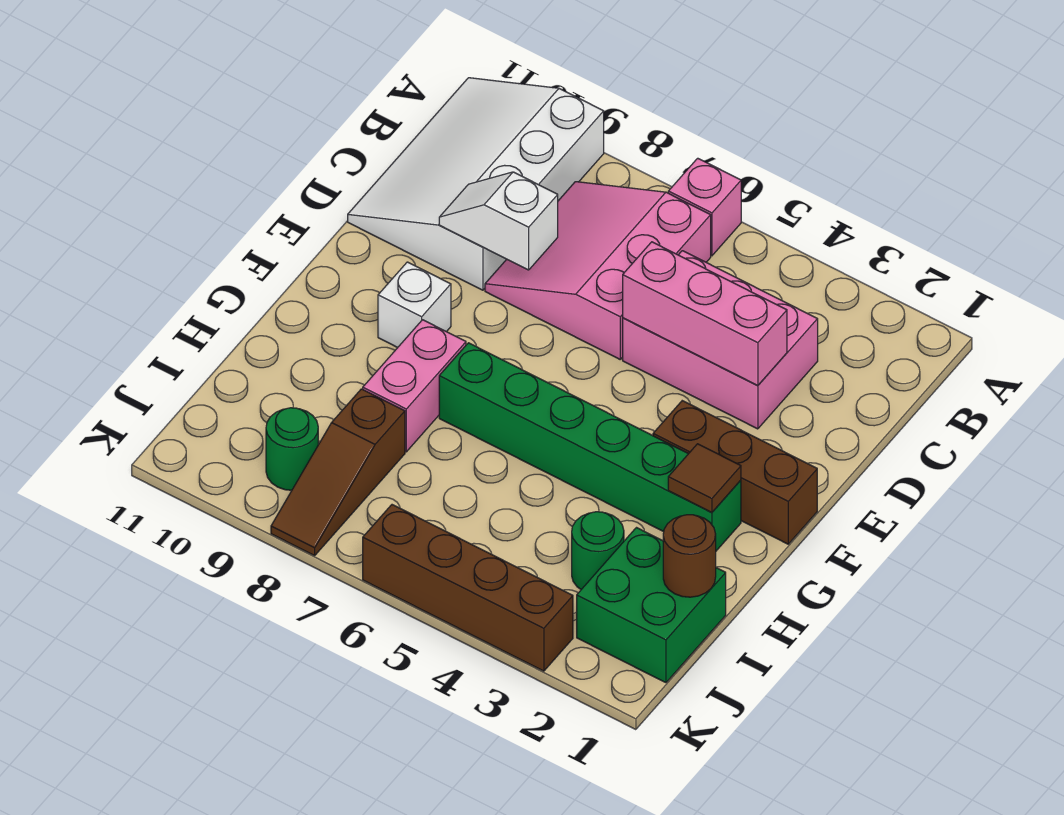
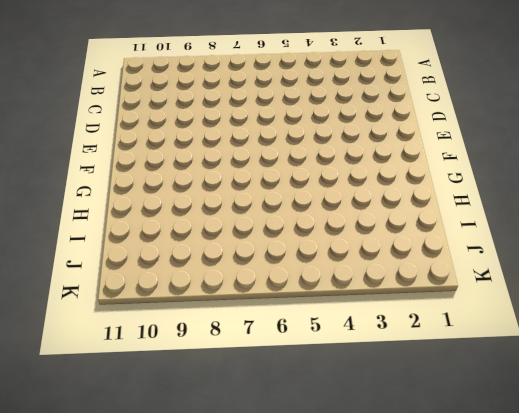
none -> pink 1x1 brick [668,158,741,256]
none -> white 3x4 slope [348,78,604,290]
none -> pink 3x3 slope [485,182,711,359]

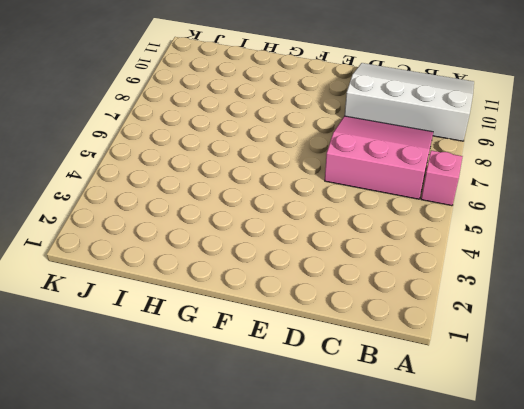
none -> pink 2x3 brick [623,251,818,429]
none -> brown 1x3 brick [653,401,817,544]
none -> white 1x1 brick [378,262,451,348]

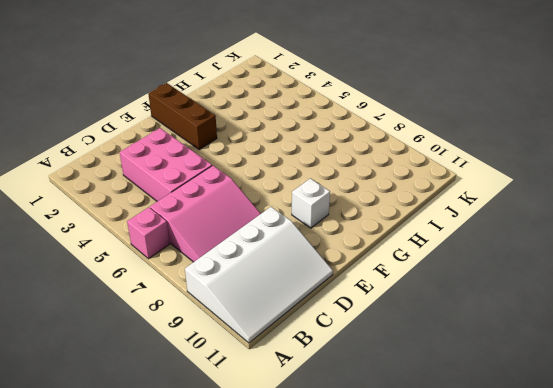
none -> green 1x6 brick [439,343,741,551]
none -> pink 1x2 brick [363,320,466,452]
none -> green 2x2 brick [577,528,726,683]

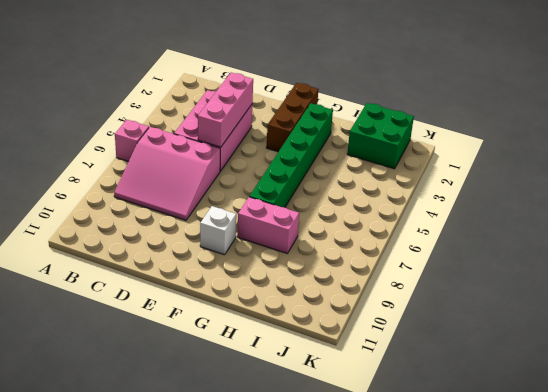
none -> white 3x4 slope [348,78,604,290]
none -> green 1x1 round brick [572,512,624,589]
none -> brown 1x3 slope [271,389,405,556]

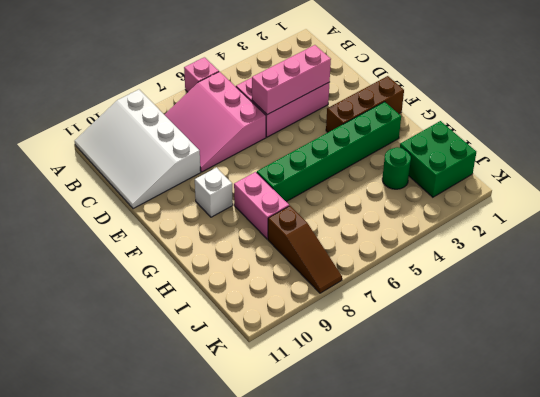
none -> green 1x1 round brick [266,408,318,490]
none -> brown 1x4 brick [363,505,573,671]
none -> white 1x2 slope [439,172,558,270]

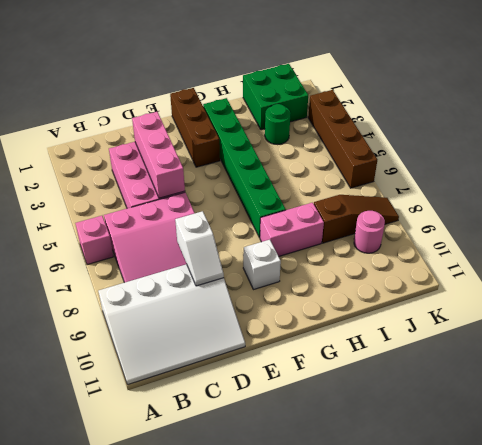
pink 1x1 round brick [354,211,385,253] -> green 1x1 round brick [266,408,318,490]
none -> brown 1x1 tile [668,444,741,512]
none -> brown 1x1 round brick [663,515,716,597]

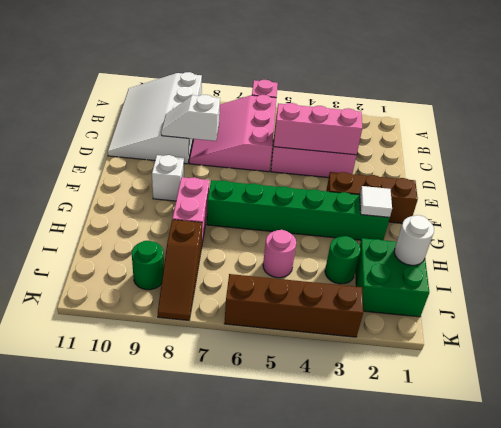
white 1x1 tile [360,186,392,218] -> brown 1x1 tile [668,444,741,512]
white 1x1 round brick [394,215,434,265] -> brown 1x1 round brick [663,515,716,597]
pink 1x1 round brick [263,230,296,278] -> none

